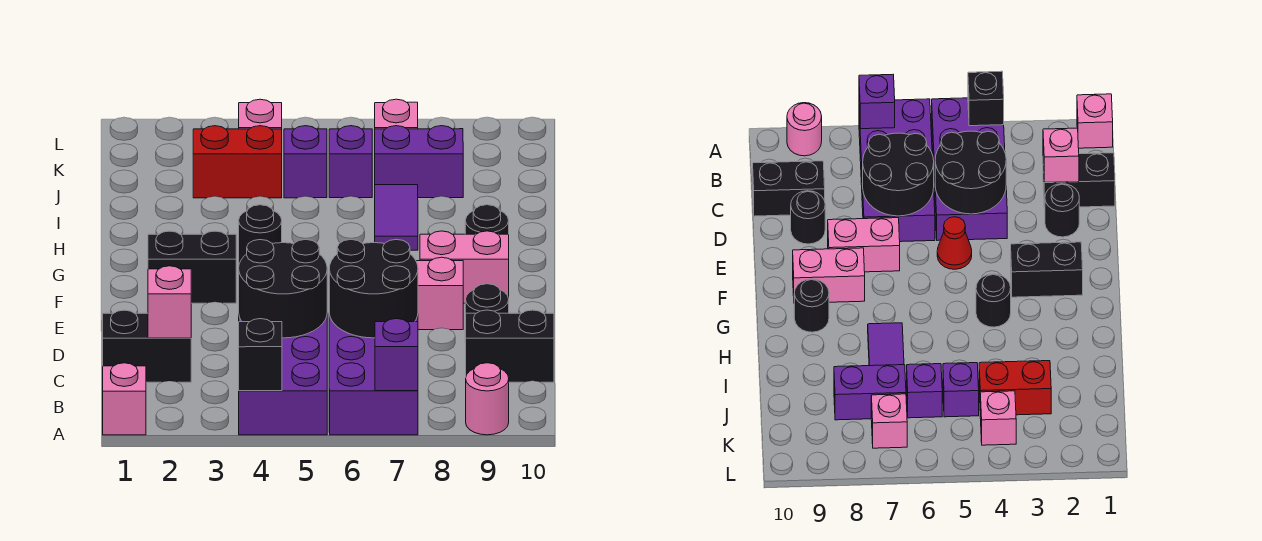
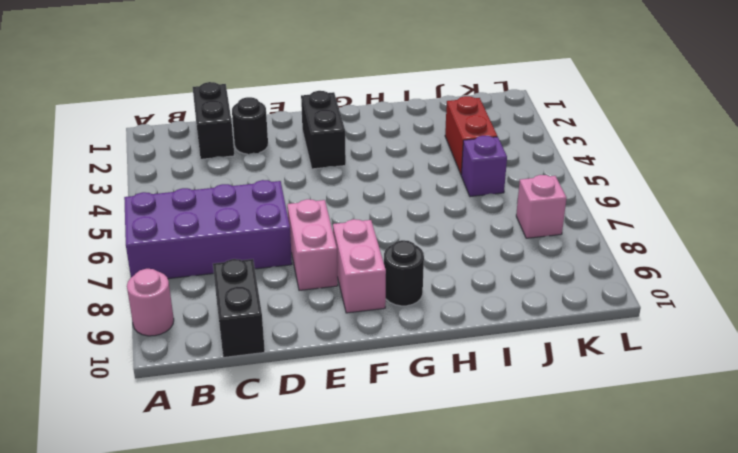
none -> pink 1x1 brick [103,363,146,435]
none -> purple 2x4 brick [239,317,327,435]
none -> black 1x1 round brick [465,284,509,343]

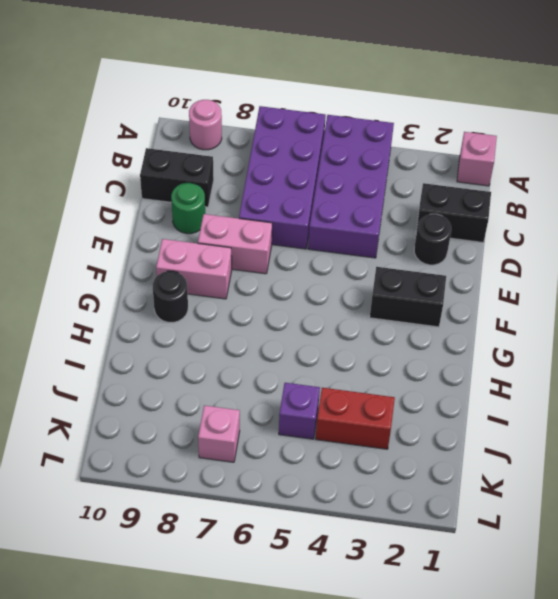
green 1x1 round brick [171,183,205,234] -> black 1x1 round brick [465,284,509,343]
none -> red 1x1 cone [937,217,972,269]
none -> black 1x1 round brick [239,205,282,264]
none -> purple 1x2 tile [375,185,418,250]

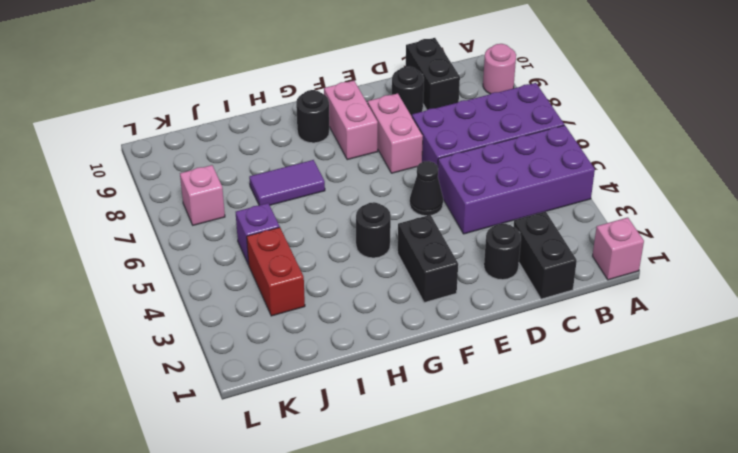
black 1x1 cone [410,161,443,216] -> red 1x1 cone [937,217,972,269]
none -> purple 1x1 brick [329,126,372,198]
none -> purple 1x2 brick [375,126,463,198]
none -> pink 1x1 brick [239,99,282,129]

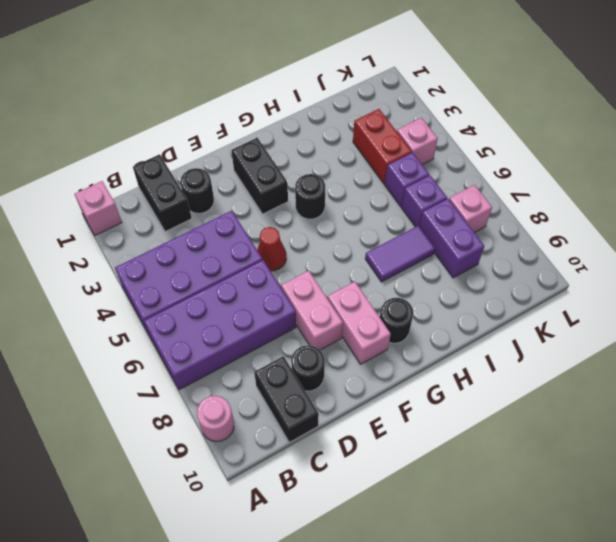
none -> black 1x1 brick [239,319,282,391]
none -> purple 1x1 brick [375,319,418,391]
none -> pink 1x1 brick [148,266,191,338]

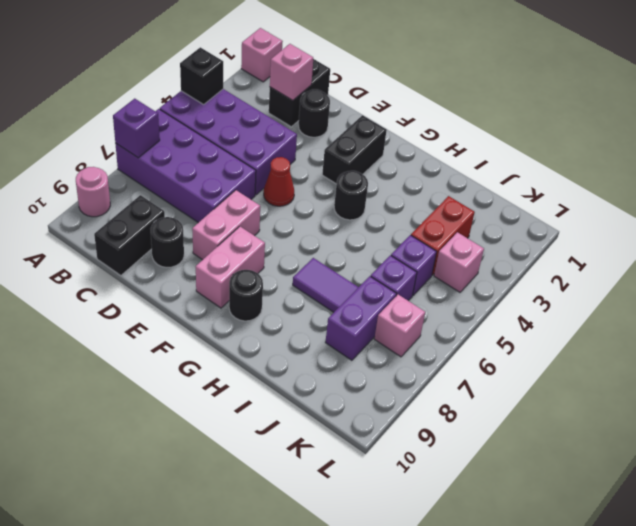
none -> black 2x2 round brick [239,240,327,338]
none -> black 2x2 round brick [329,239,418,338]

